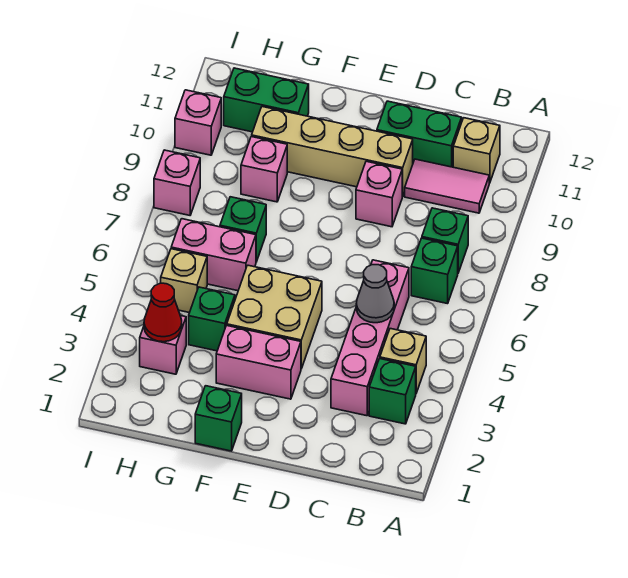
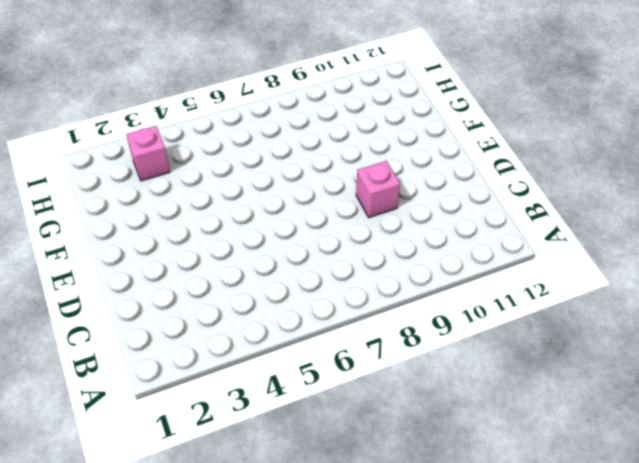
none -> green 1x1 brick [369,359,416,424]
none -> tan 1x1 brick [380,329,426,393]
none -> green 1x1 brick [411,238,458,304]

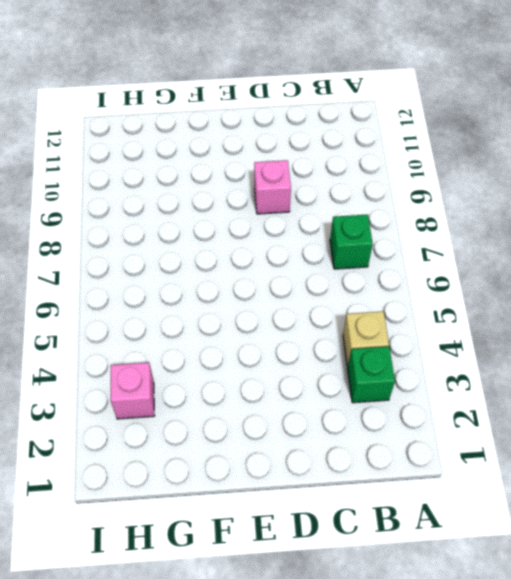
none -> green 1x1 brick [422,208,468,273]
none -> pink 1x2 tile [405,159,489,213]
none -> tan 1x1 brick [453,118,500,183]

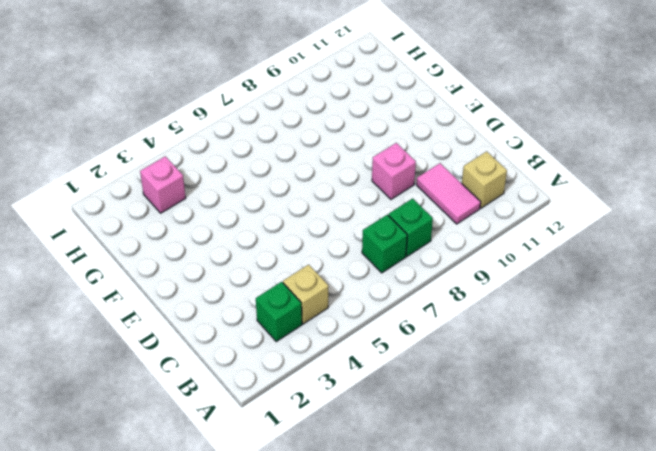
none -> pink 1x4 brick [331,260,409,416]
none -> green 1x2 brick [377,101,462,167]
none -> tan 1x4 brick [252,107,413,196]

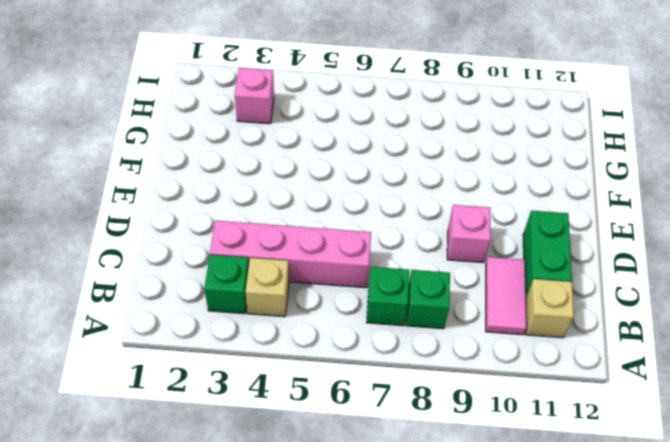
none -> tan 1x4 brick [252,107,413,196]
none -> pink 1x2 brick [216,325,301,399]
none -> tan 2x2 brick [227,265,322,369]

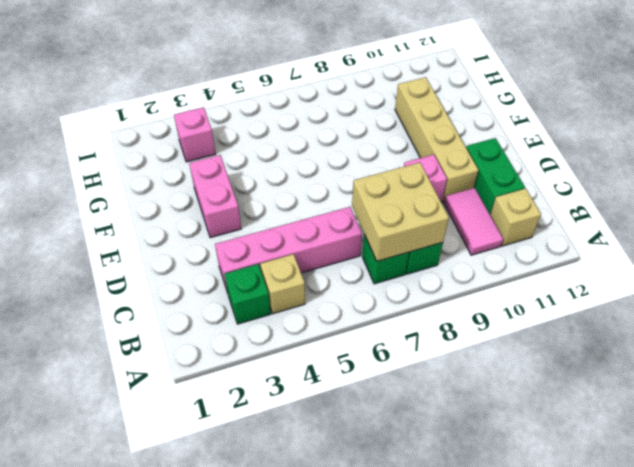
tan 2x2 brick [352,163,449,261] -> tan 2x2 brick moved to [227,265,322,369]
none -> green 1x1 brick [195,386,242,451]
none -> green 1x1 brick [189,287,235,351]
none -> pink 1x2 brick [171,219,256,291]

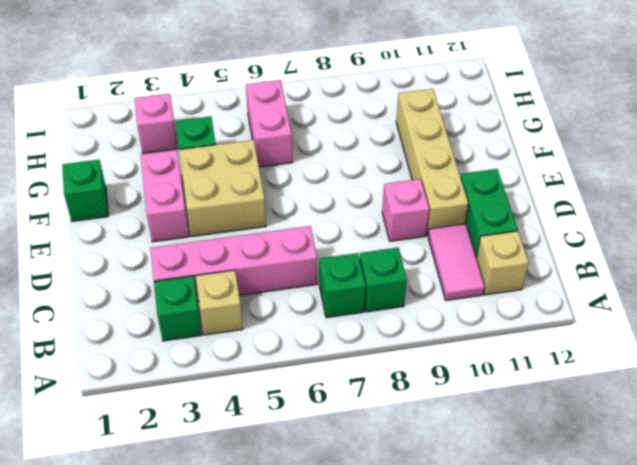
none -> green 1x1 brick [220,197,266,262]
none -> pink 1x1 brick [241,137,287,202]
none -> green 1x2 brick [224,68,309,132]

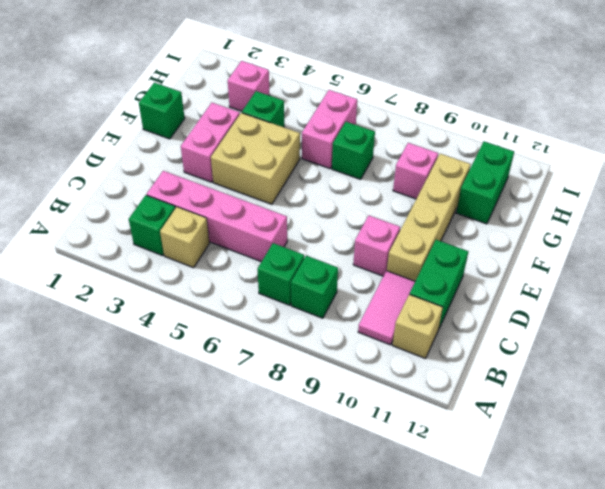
none -> tan 1x1 brick [161,249,207,313]
none -> pink 1x1 brick [154,150,200,215]
none -> pink 1x1 brick [175,90,221,155]

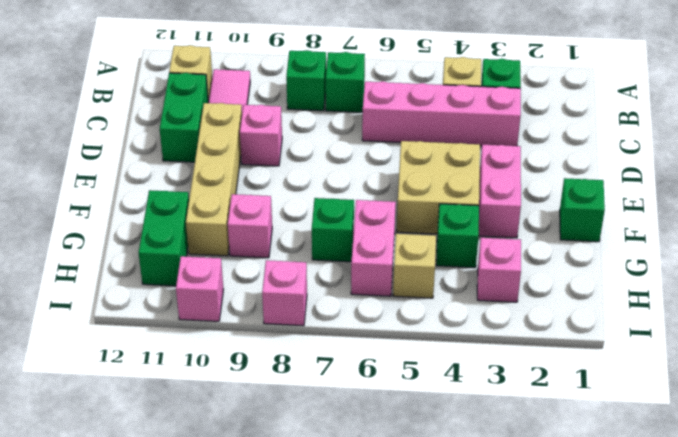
none -> grey 1x1 cone [356,265,394,323]
none -> red 1x1 cone [144,283,182,342]

